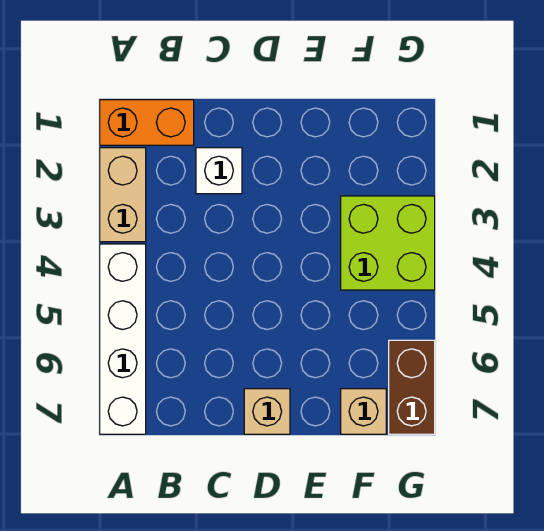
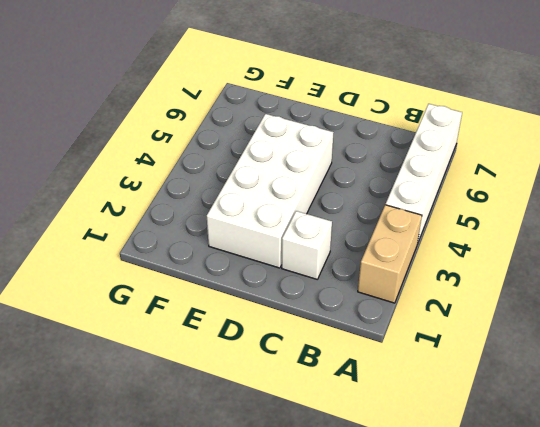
white 2x4 brick [207,114,334,268] -> none
none -> orange 1x2 brick [100,100,194,145]
none -> tan 1x1 brick [244,389,290,434]

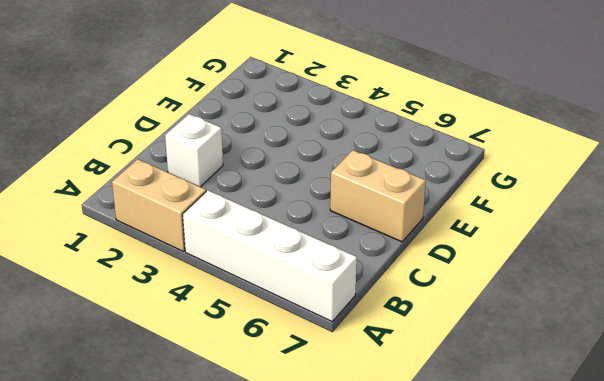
tan 1x2 brick [330,150,426,242] -> tan 1x1 brick [244,389,290,434]
none -> orange 1x2 brick [100,100,194,145]
none -> lime 2x2 brick [341,196,435,290]

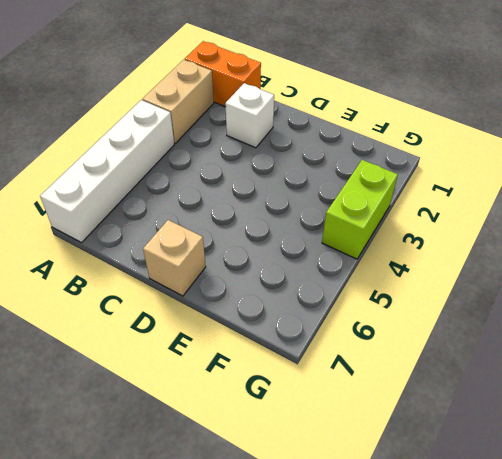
lime 1x2 brick [322,160,398,259] -> lime 2x2 brick [341,196,435,290]
none -> tan 1x1 brick [341,389,386,434]
none -> brown 1x2 brick [389,340,435,434]

